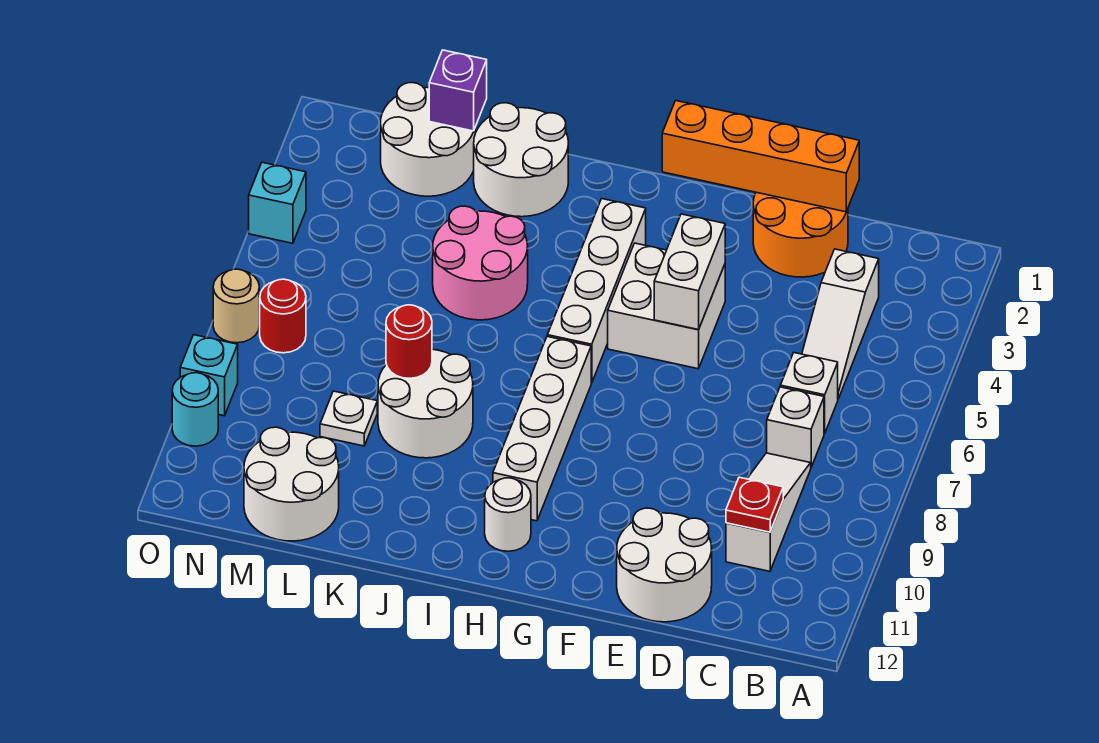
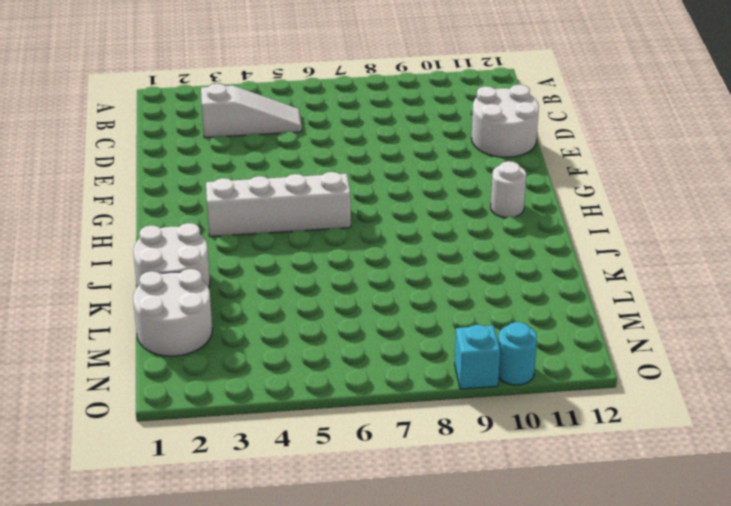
none -> white 1x1 brick [780,353,838,434]
none -> white 1x1 brick [767,387,824,467]
none -> white 1x3 slope [726,453,811,571]

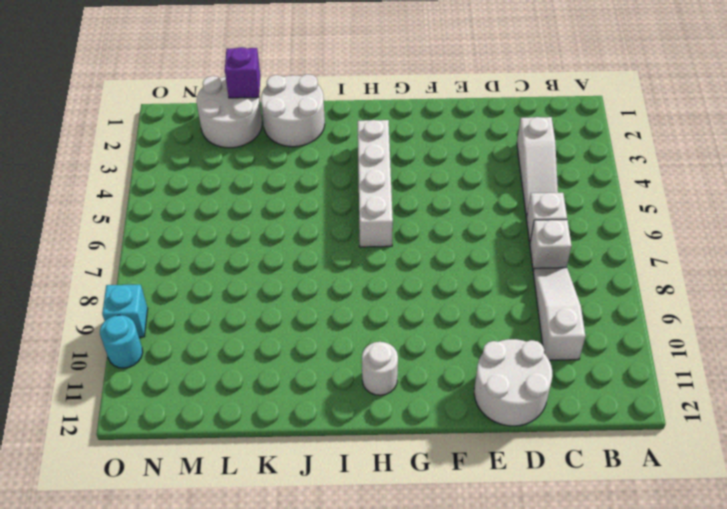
none -> orange 2x2 round brick [753,192,848,277]
none -> white 2x2 brick [608,243,725,369]
none -> white 1x4 brick [493,337,591,521]

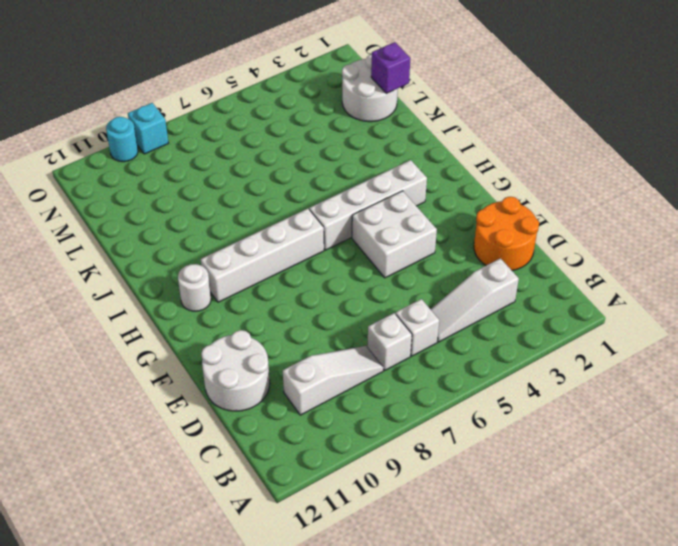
none -> white 2x2 round brick [474,103,568,217]
none -> pink 2x2 round brick [433,206,528,320]
none -> white 2x2 round brick [378,349,473,458]

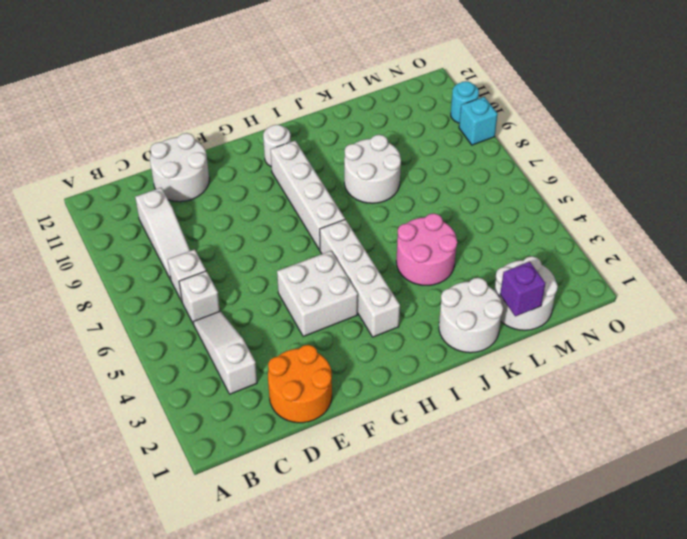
none -> white 1x1 plate [320,391,377,446]
none -> white 2x2 round brick [244,427,339,541]
none -> red 1x1 round brick [259,279,306,353]

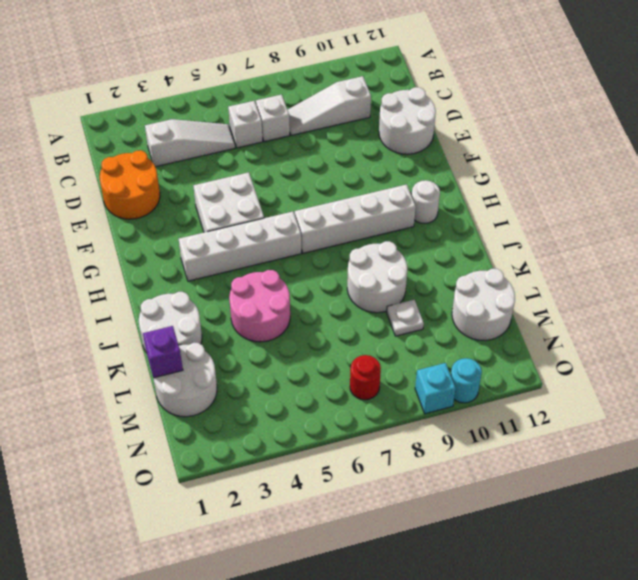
none -> cyan 1x1 brick [249,162,306,243]
none -> tan 1x1 round brick [213,269,259,343]
none -> red 1x1 plate [726,477,783,532]

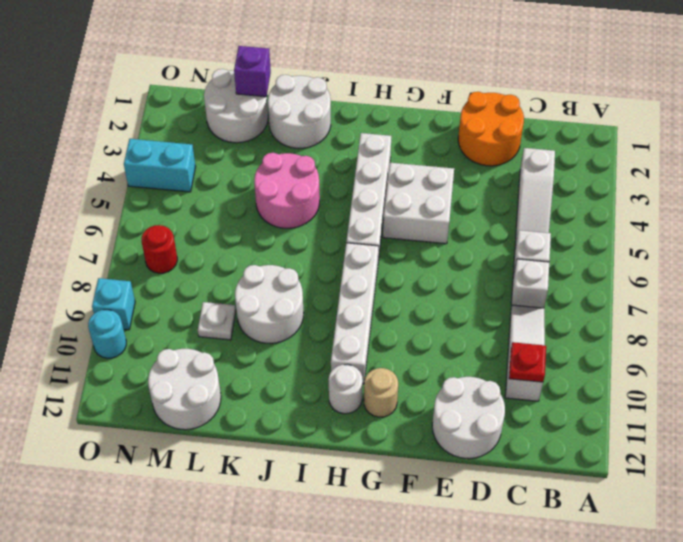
tan 1x1 round brick [364,368,398,417] -> tan 1x1 round brick moved to [213,269,259,343]
cyan 1x2 brick [124,139,196,192] -> cyan 1x1 brick [249,162,306,243]
none -> orange 1x4 brick [662,101,859,212]
none -> white 1x2 brick [654,214,725,330]
none -> red 1x1 round brick [386,305,432,378]

